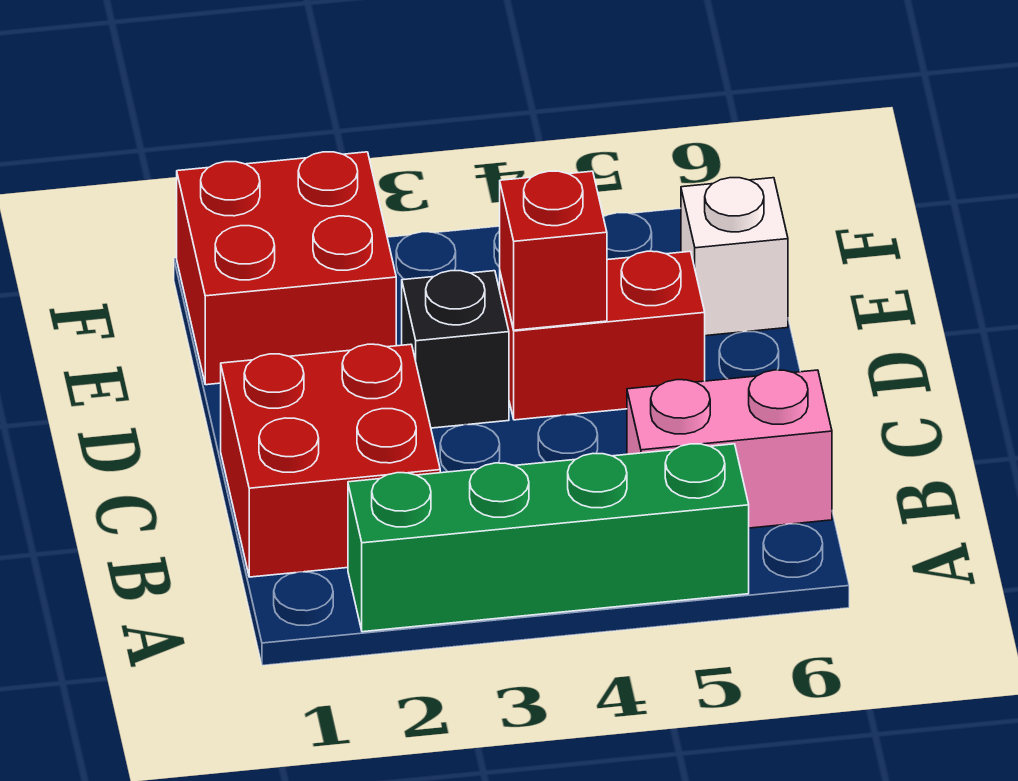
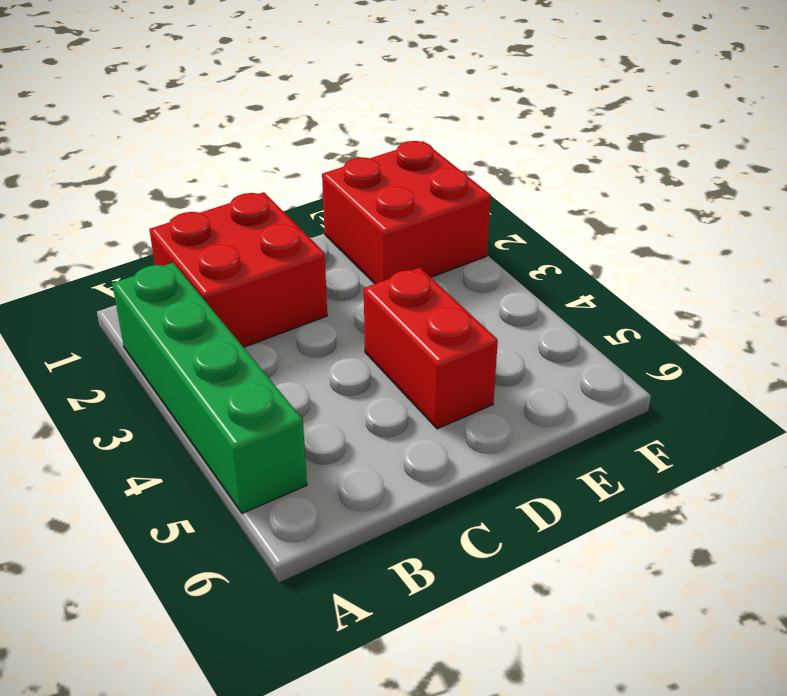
none -> pink 1x2 brick [627,370,832,528]
none -> black 1x1 brick [402,271,509,428]

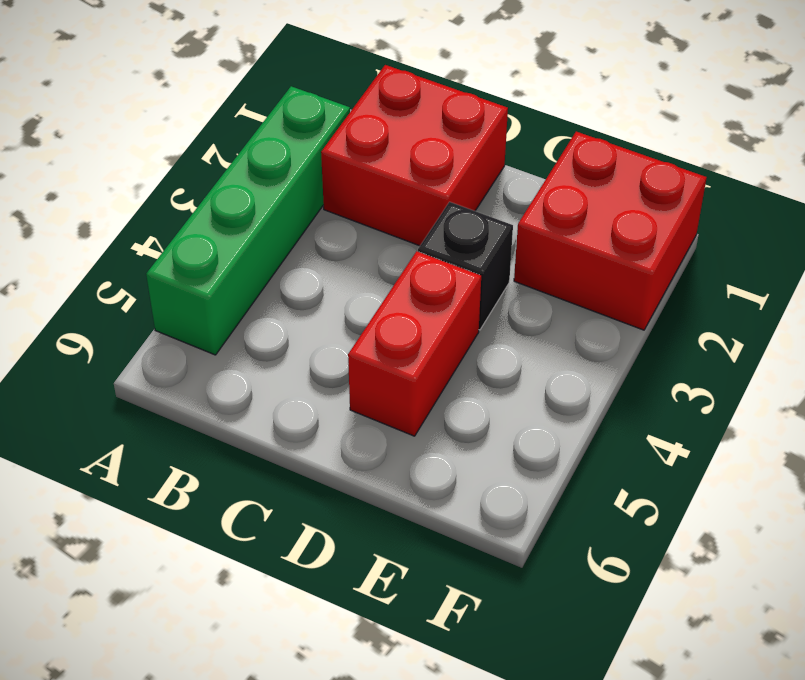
none -> pink 1x2 brick [627,370,832,528]
none -> white 1x1 brick [681,178,788,336]

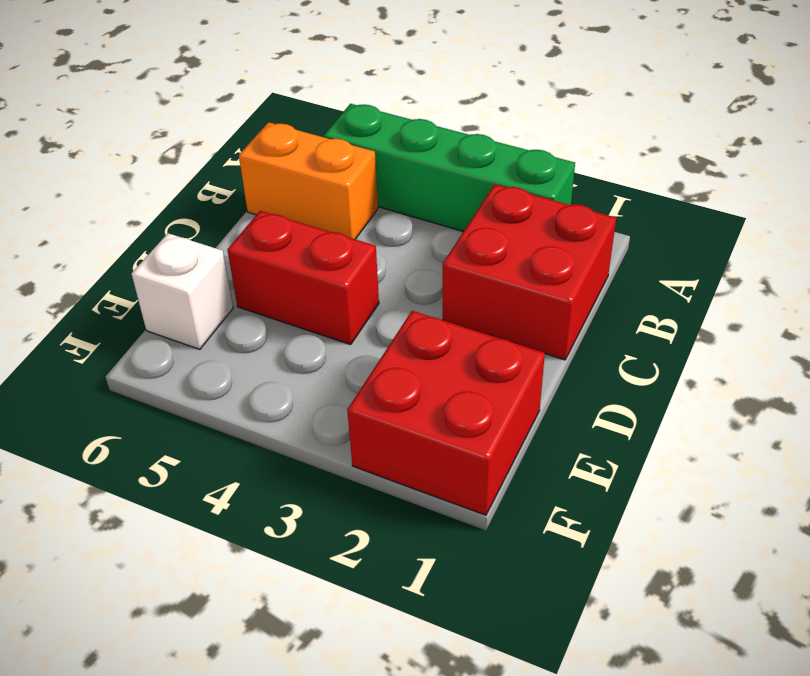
orange 1x2 brick [239,122,378,239] -> pink 1x2 brick [627,370,832,528]
none -> black 1x1 brick [402,271,509,428]
none -> red 1x1 brick [500,171,607,330]

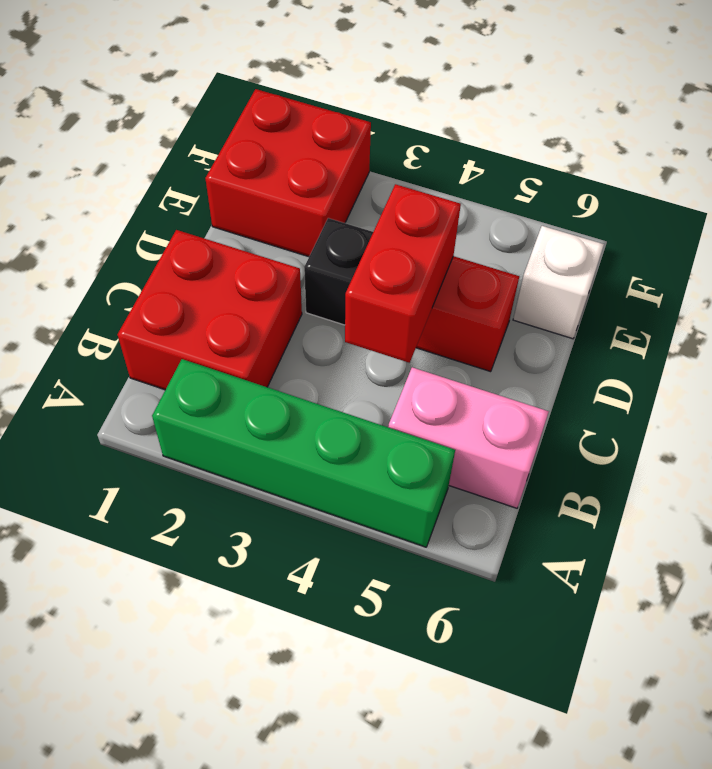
red 1x2 brick [345,184,461,363] -> red 1x1 brick [500,171,607,330]

